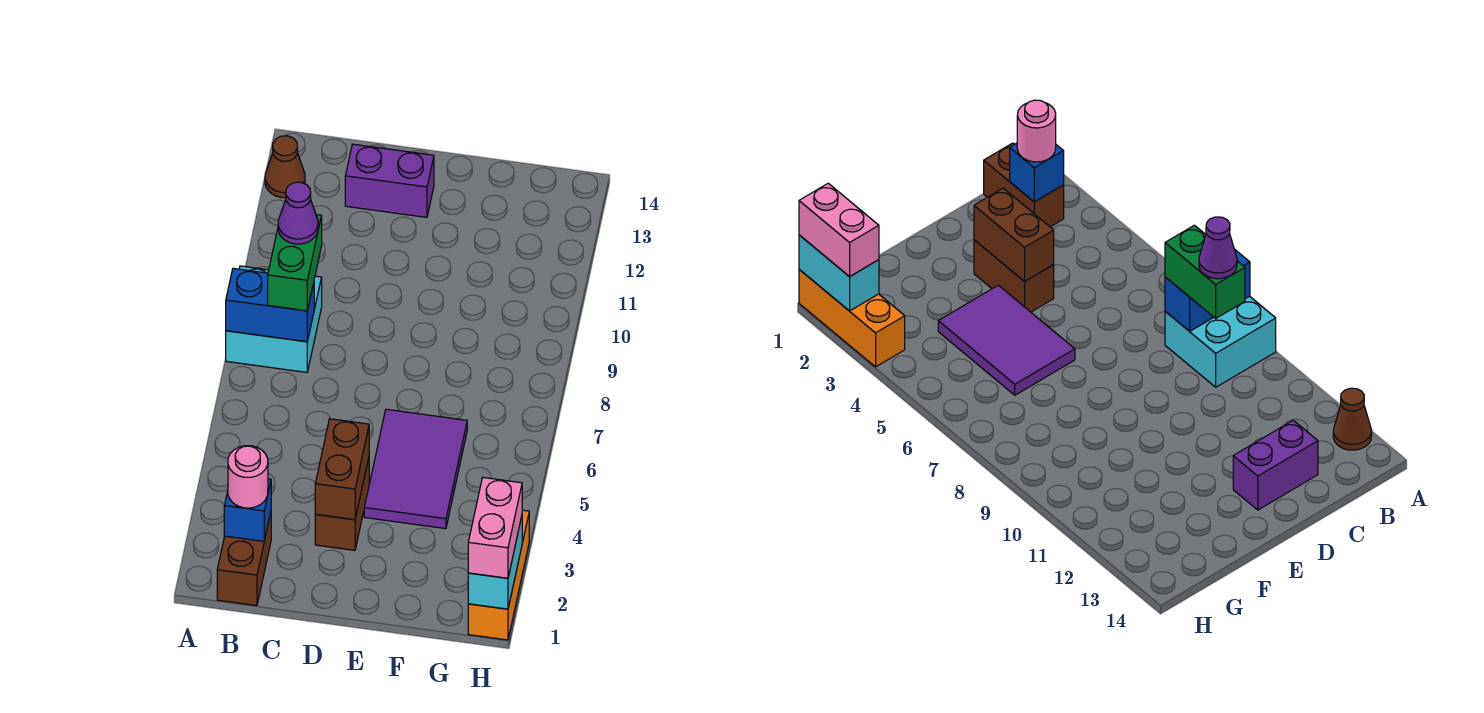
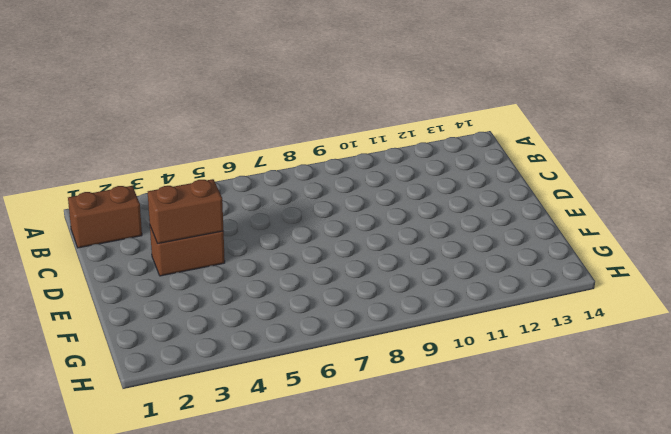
none -> cyan 2x2 brick [226,266,322,372]
none -> brown 1x1 cone [265,136,305,198]
none -> purple 1x2 brick [345,144,434,217]

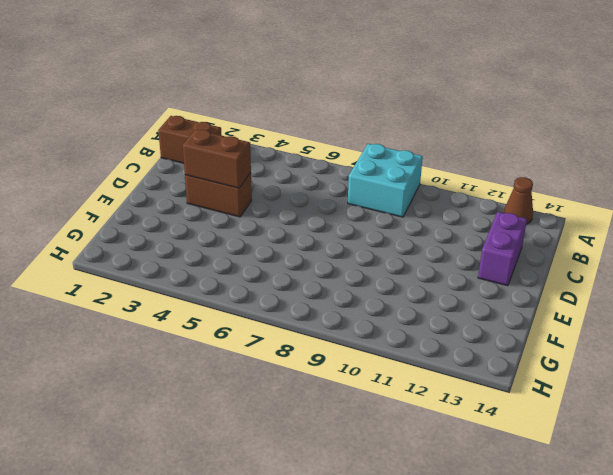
none -> purple 2x3 tile [364,409,467,529]
none -> orange 1x3 brick [468,510,529,640]
none -> blue 1x2 brick [226,268,314,342]

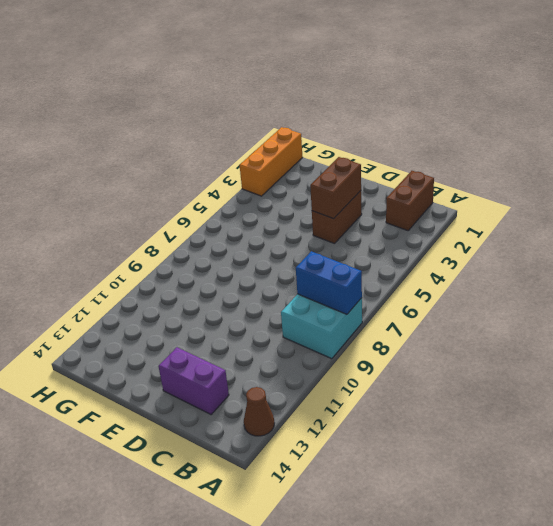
none -> purple 2x3 tile [364,409,467,529]
none -> blue 1x1 brick [224,479,271,541]
none -> cyan 1x2 brick [468,517,522,609]

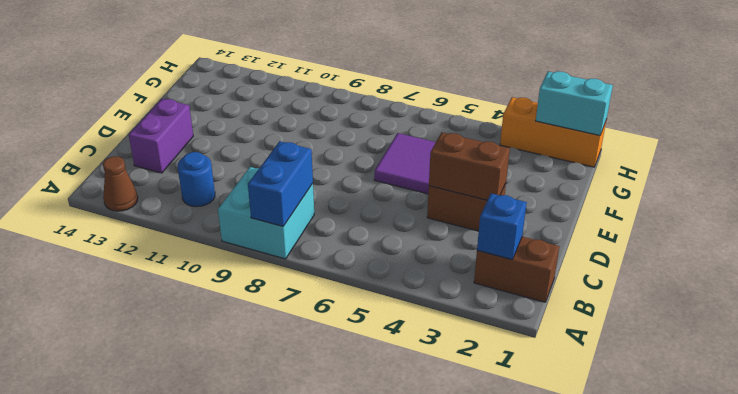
blue 1x1 round brick [178,152,215,207] -> none
none -> pink 1x1 round brick [228,446,268,508]
none -> green 1x2 brick [268,215,322,311]
none -> pink 1x2 brick [468,478,522,578]

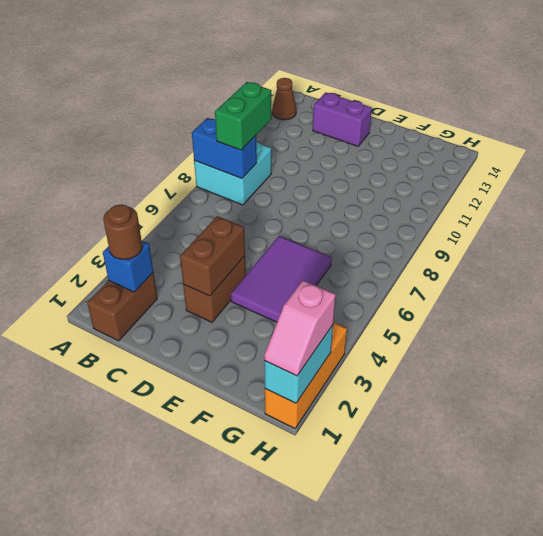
brown 1x1 round brick [103,204,143,259] -> pink 1x1 round brick [228,446,268,508]
pink 1x2 slope [264,280,336,376] -> pink 1x2 brick [468,478,522,578]
none -> purple 1x1 cone [278,182,318,244]

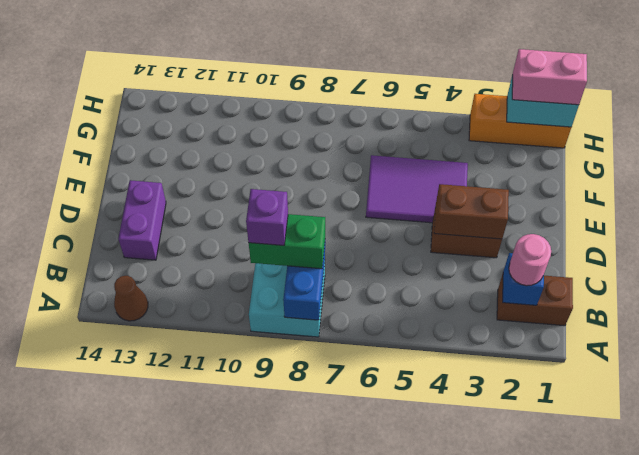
purple 1x1 brick [246,189,288,245] -> purple 1x1 cone [278,182,318,244]

